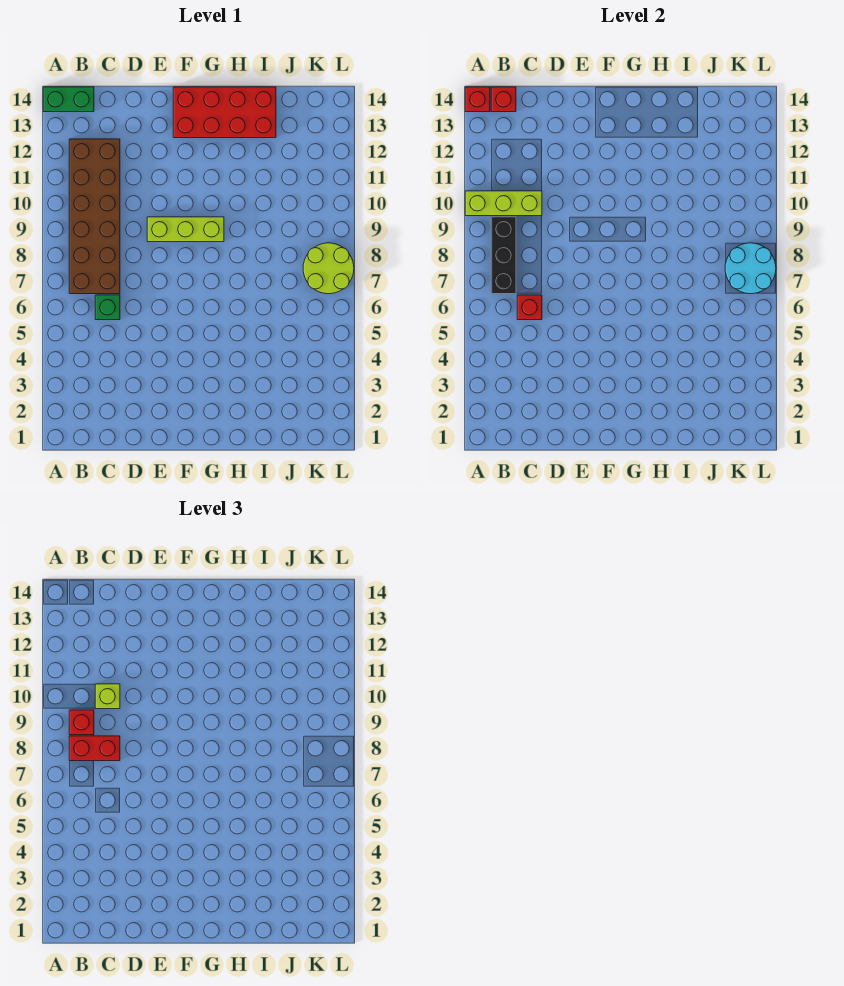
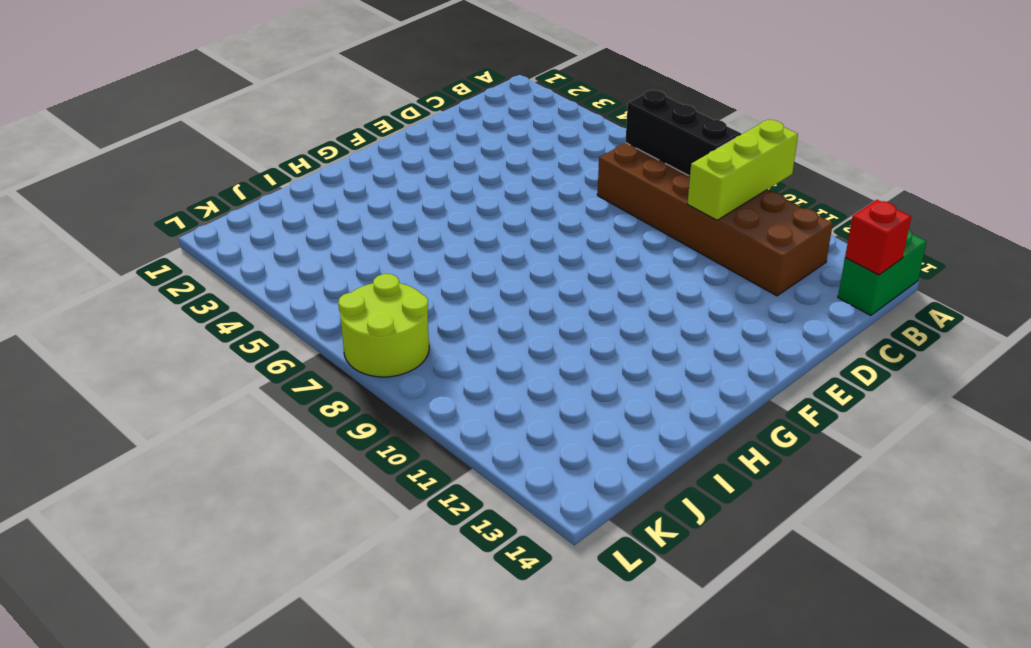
none -> green 1x1 brick [95,295,120,320]
none -> lime 1x3 brick [147,217,224,242]
none -> red 2x4 brick [173,87,276,138]

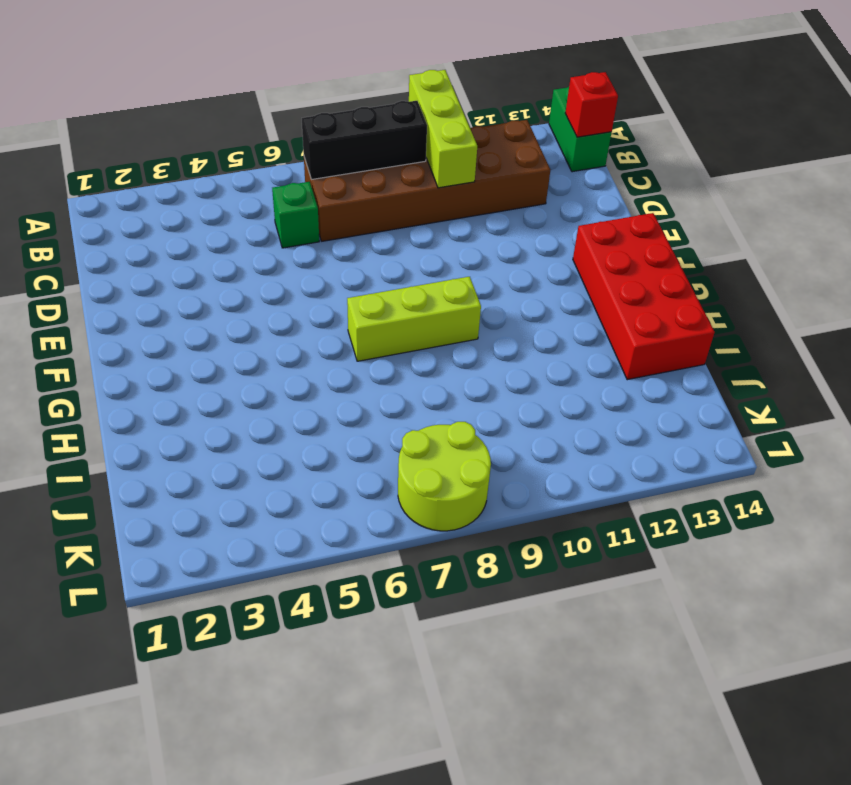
lime 1x3 brick [347,277,481,361] -> lime 1x3 brick turned to [147,217,224,242]
none -> red 1x1 brick [465,87,490,112]
none -> red 1x1 brick [517,295,542,320]
none -> cyan 2x2 round brick [725,243,776,294]

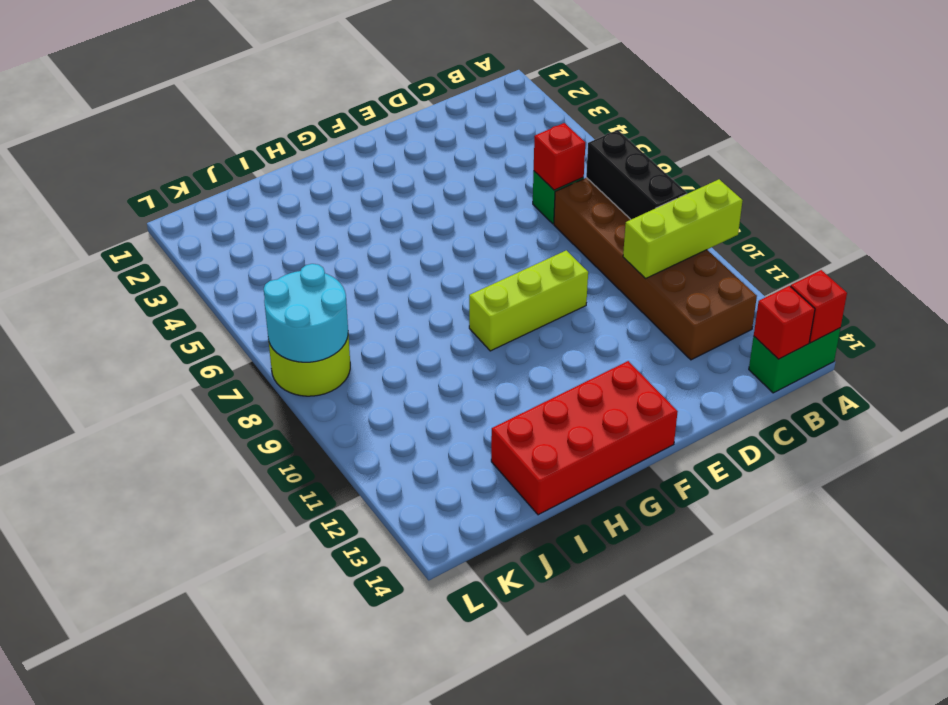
none -> red 1x2 brick [69,736,120,761]
none -> red 1x1 brick [69,710,94,735]
none -> lime 1x1 brick [95,684,120,709]

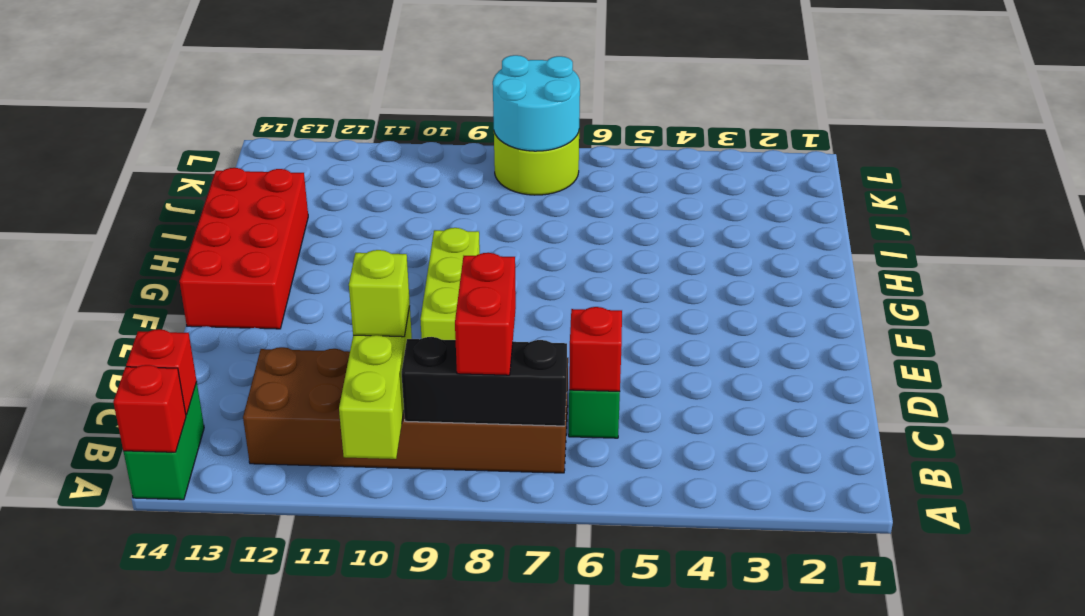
none -> red 1x1 brick [69,710,94,735]

